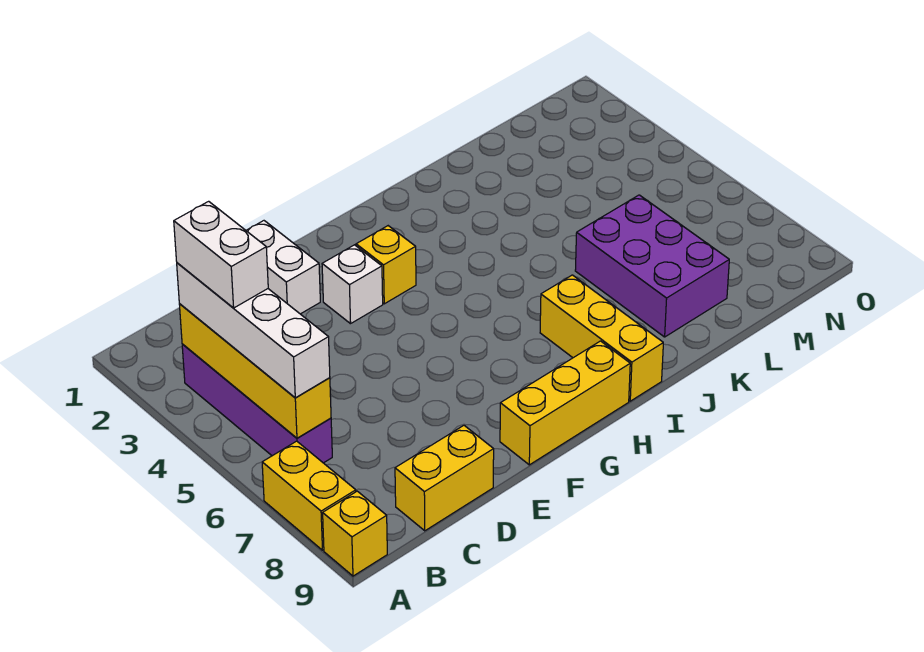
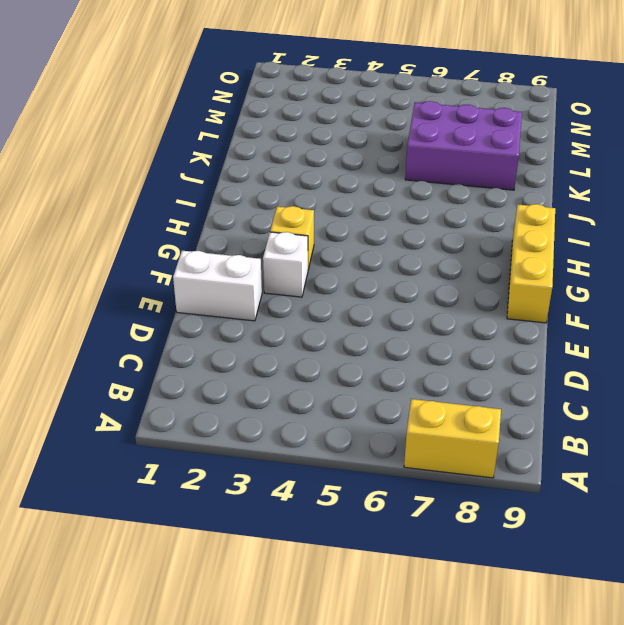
none -> yellow 1x1 brick [323,491,387,576]
none -> purple 1x4 brick [182,344,332,463]
none -> yellow 1x2 brick [395,426,494,531]

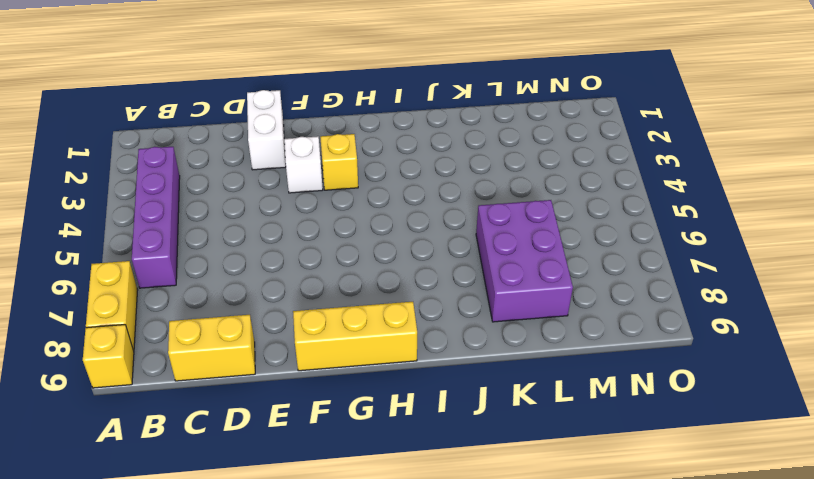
none -> yellow 1x3 brick [540,275,663,401]
none -> yellow 1x4 brick [179,304,331,438]
none -> white 1x4 brick [177,263,330,398]

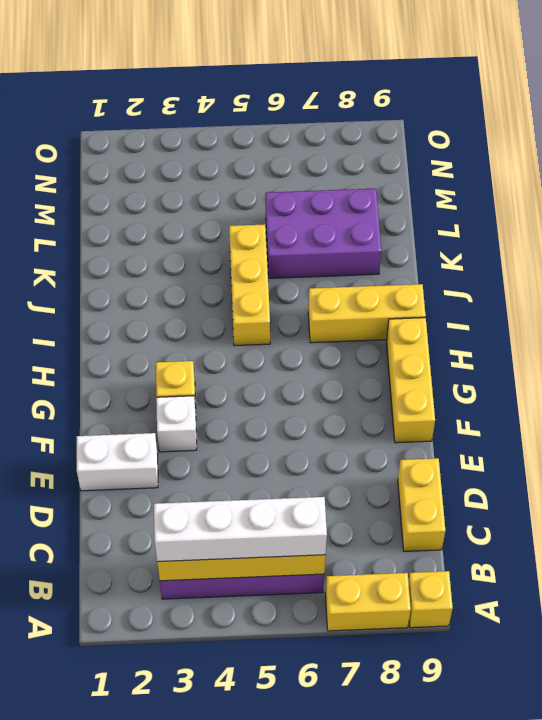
yellow 1x3 brick [229,224,270,346] -> none
none -> white 1x2 brick [174,201,268,308]

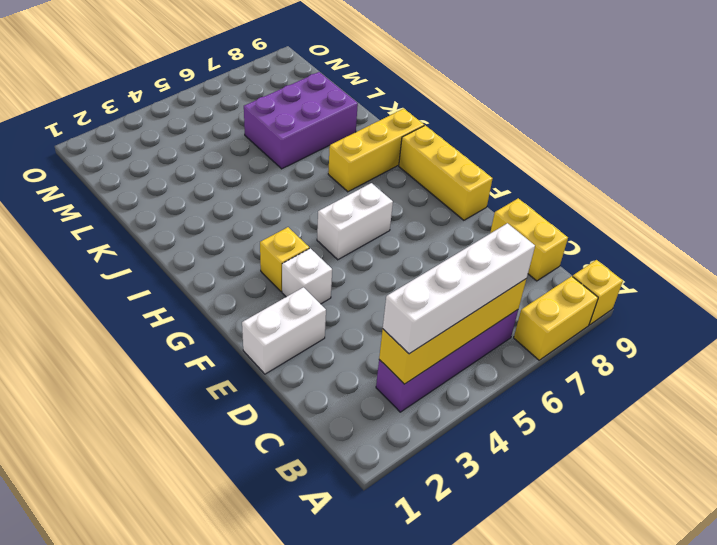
white 1x2 brick [317,183,393,260] -> white 1x2 brick moved to [174,201,268,308]

